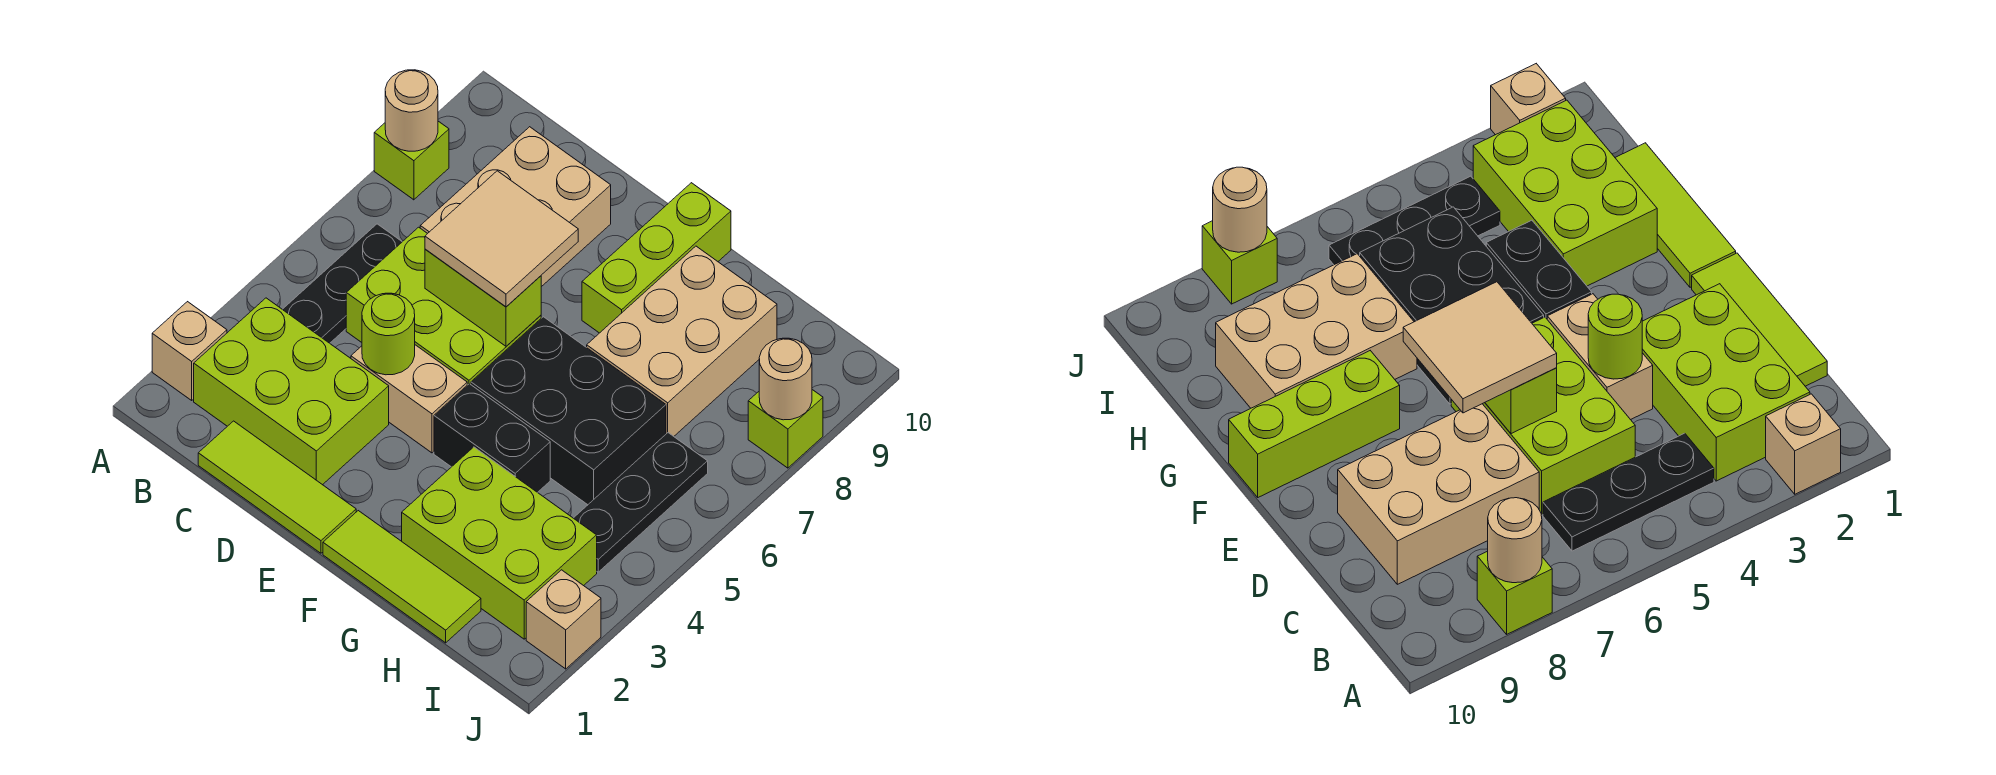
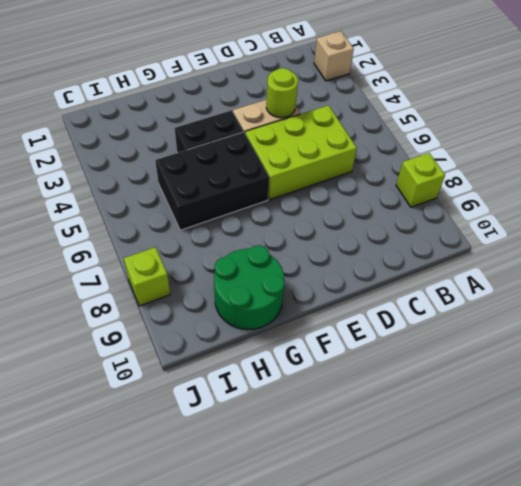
green 2x2 round brick [214,245,284,330] -> tan 2x3 brick [587,246,777,436]
none -> lime 2x3 brick [194,298,389,485]
none -> black 1x3 plate [283,224,402,343]
none -> lime 1x3 tile [198,421,356,553]

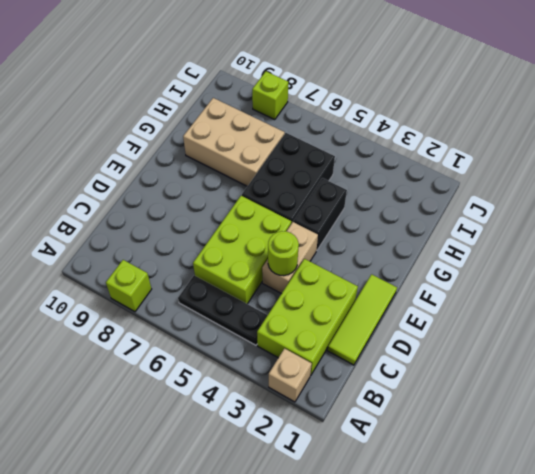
none -> tan 2x3 brick [420,127,611,287]
none -> lime 1x3 tile [323,511,481,643]
none -> lime 1x3 brick [582,183,731,333]

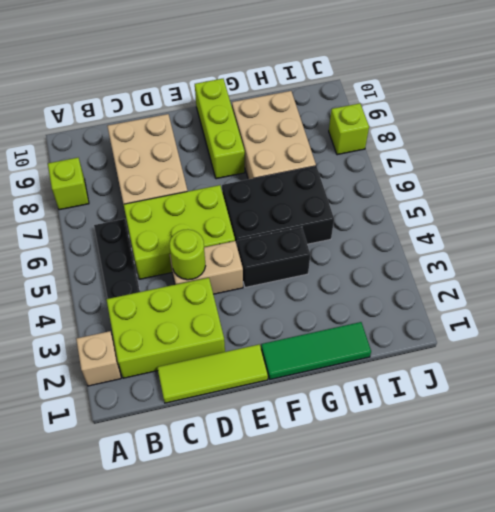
green 1x3 tile [261,322,371,379] -> lime 1x3 tile [323,511,481,643]
none -> lime 2x3 brick [402,447,597,639]
none -> black 1x3 plate [574,433,708,572]
none -> tan 1x1 brick [526,570,601,669]

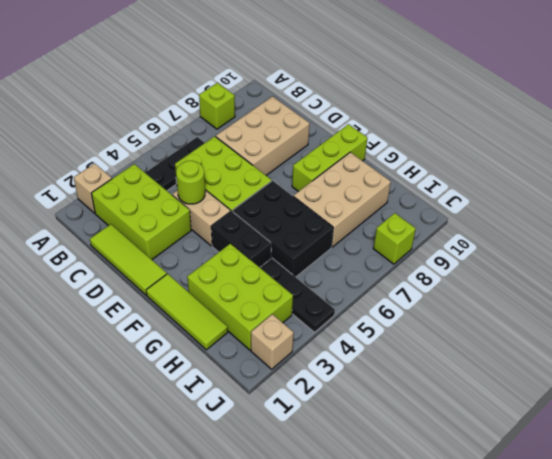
black 1x3 plate [260,258,335,332] -> black 1x3 plate turned to [574,433,708,572]
none -> tan 1x1 round brick [385,70,438,151]
none -> lime 1x2 brick [425,249,541,346]
none -> tan 1x1 round brick [759,338,812,420]

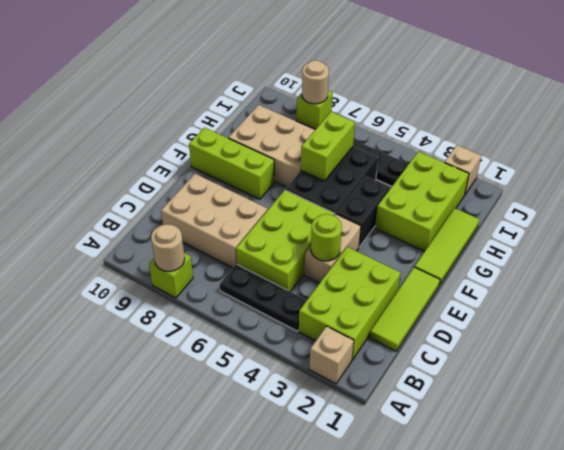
lime 1x2 brick [301,112,355,181] -> lime 1x2 brick moved to [425,249,541,346]
none -> tan 2x2 tile [425,171,578,307]

